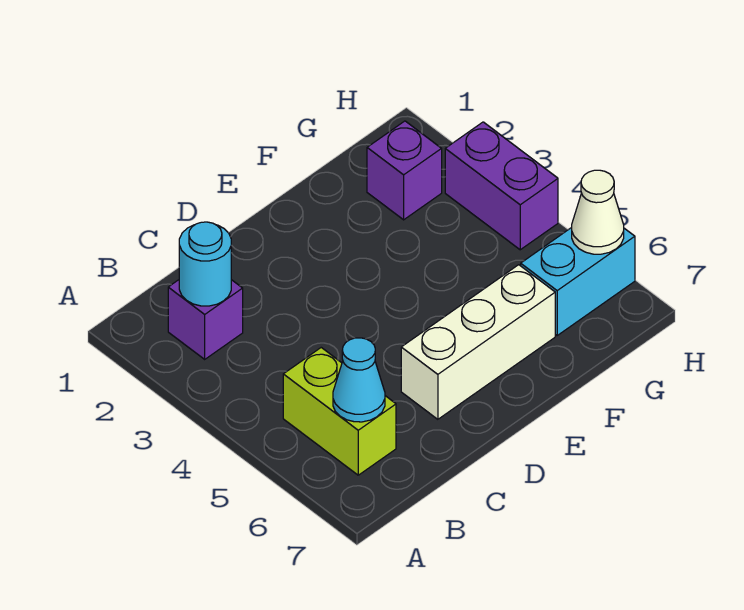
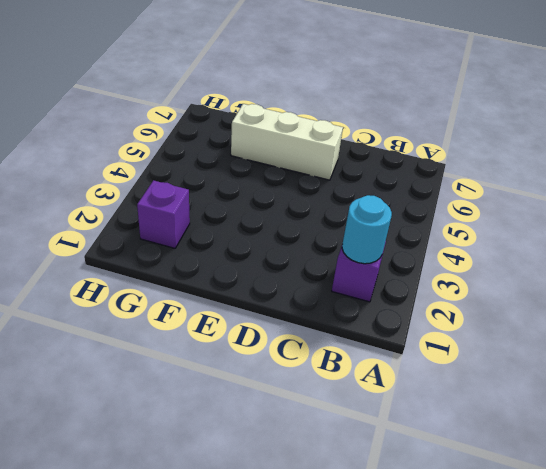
none -> lime 1x2 brick [283,348,396,475]
none -> cyan 1x2 brick [521,228,635,335]

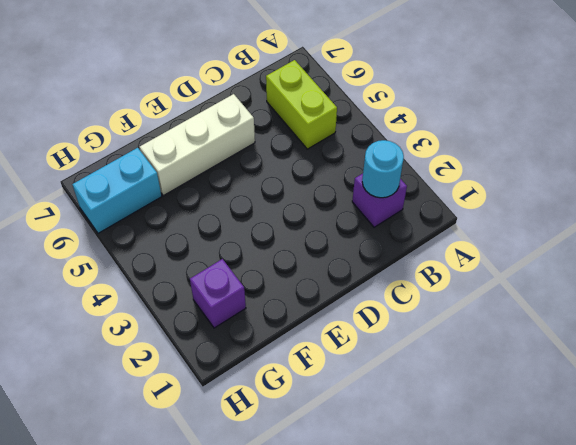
none -> purple 1x2 brick [445,122,558,250]
none -> cyan 1x1 cone [333,338,385,422]

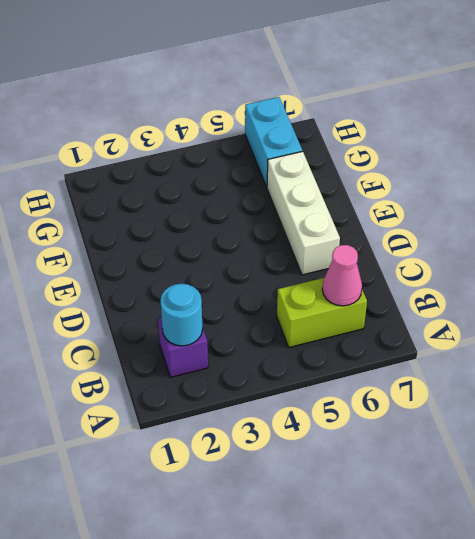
pink 1x1 cone [322,245,362,306] -> cyan 1x1 cone [333,338,385,422]
none -> purple 1x1 brick [367,121,442,220]
none -> purple 1x2 brick [445,122,558,250]

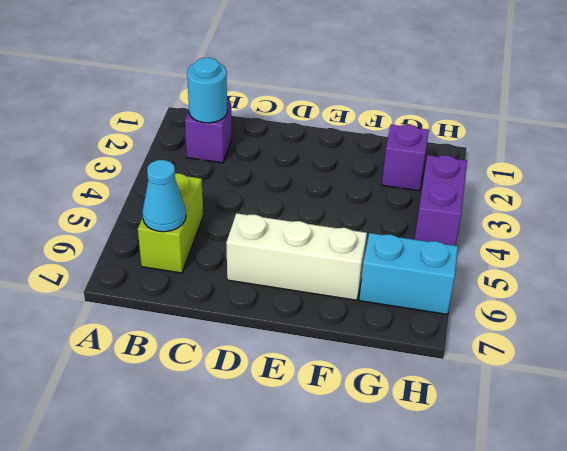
none -> white 1x1 cone [572,170,624,254]

